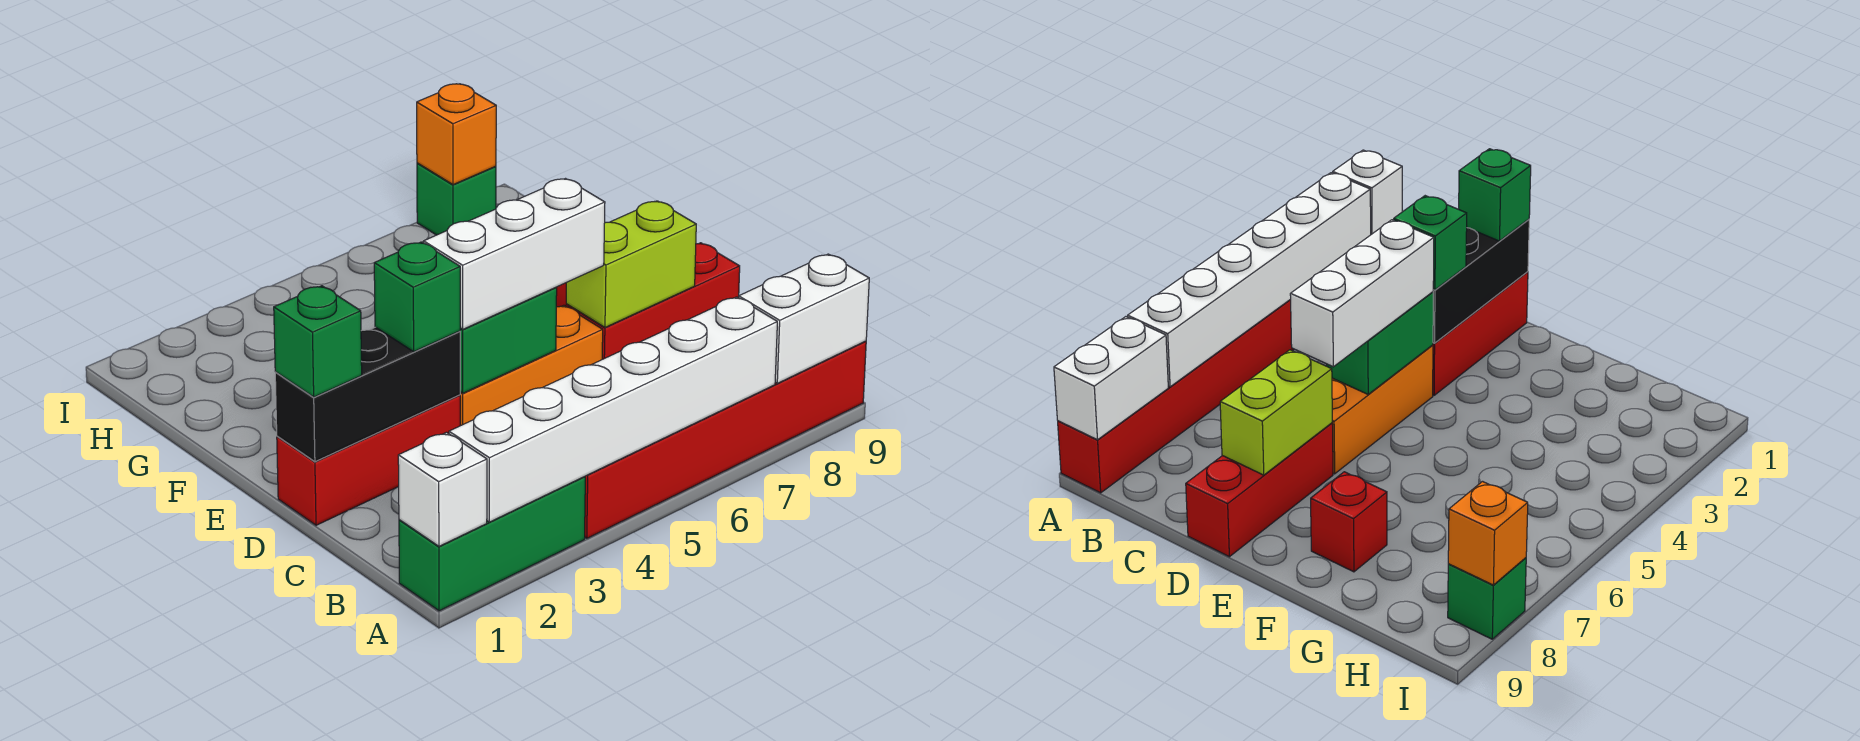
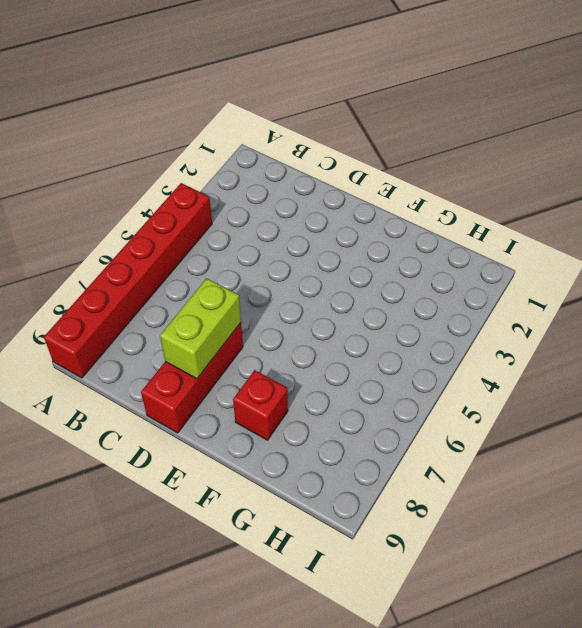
none -> green 1x3 brick [399,477,585,611]
none -> red 1x3 brick [277,395,460,525]
none -> orange 1x3 brick [460,305,603,426]

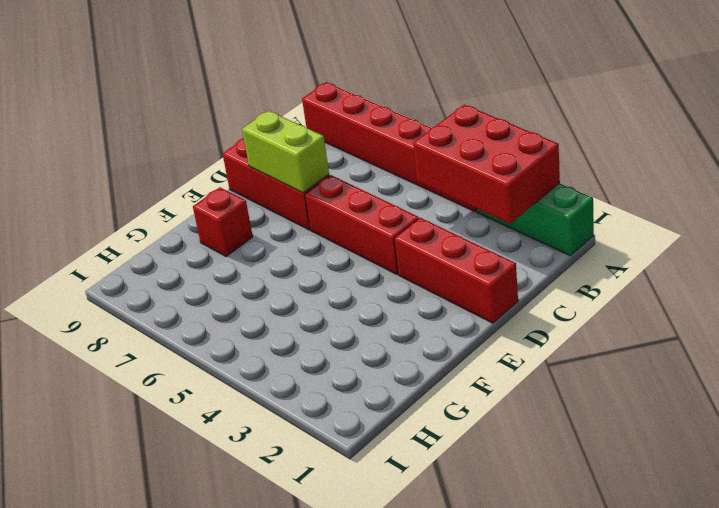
red 2x3 brick [413,105,560,224] -> white 1x6 brick [449,297,777,522]
red 1x3 brick [305,175,419,274] -> orange 1x3 brick [460,305,603,426]
none -> green 1x1 brick [417,163,496,235]
none -> white 1x1 brick [398,432,487,546]
none -> white 1x2 brick [739,254,869,383]

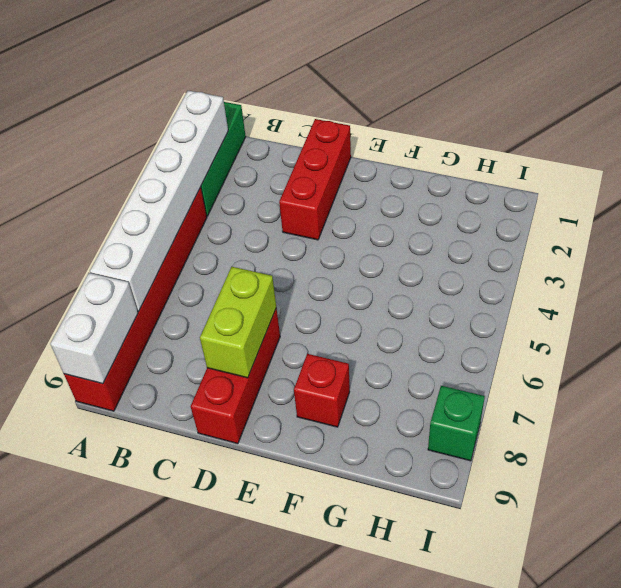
none -> orange 1x3 brick [460,305,603,426]
none -> white 1x1 brick [398,432,487,546]
none -> black 1x3 brick [275,327,460,462]

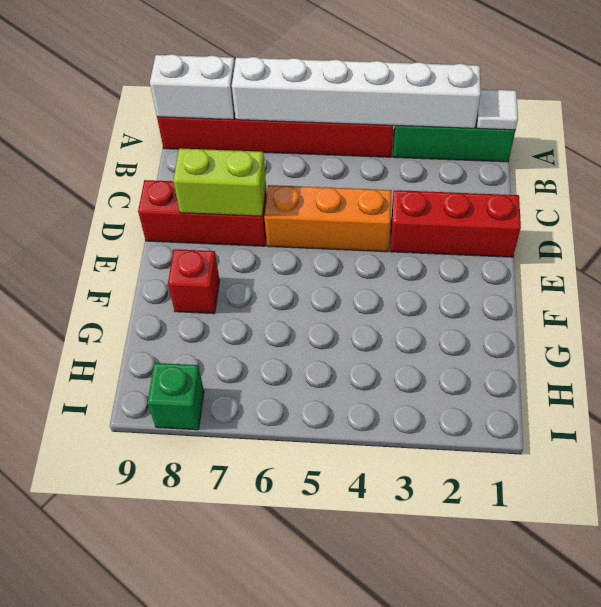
white 1x1 tile [476,89,518,130] -> white 1x1 brick [398,432,487,546]
none -> black 1x3 brick [275,327,460,462]
none -> green 1x2 brick [460,287,557,393]
none -> orange 1x1 brick [417,84,496,185]

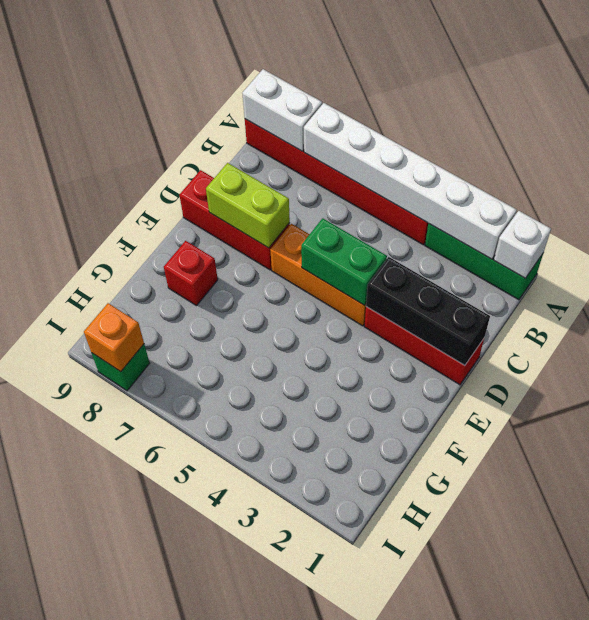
none -> green 1x1 brick [274,286,362,397]
none -> green 1x1 brick [374,242,460,352]
none -> white 1x3 brick [424,179,605,329]

